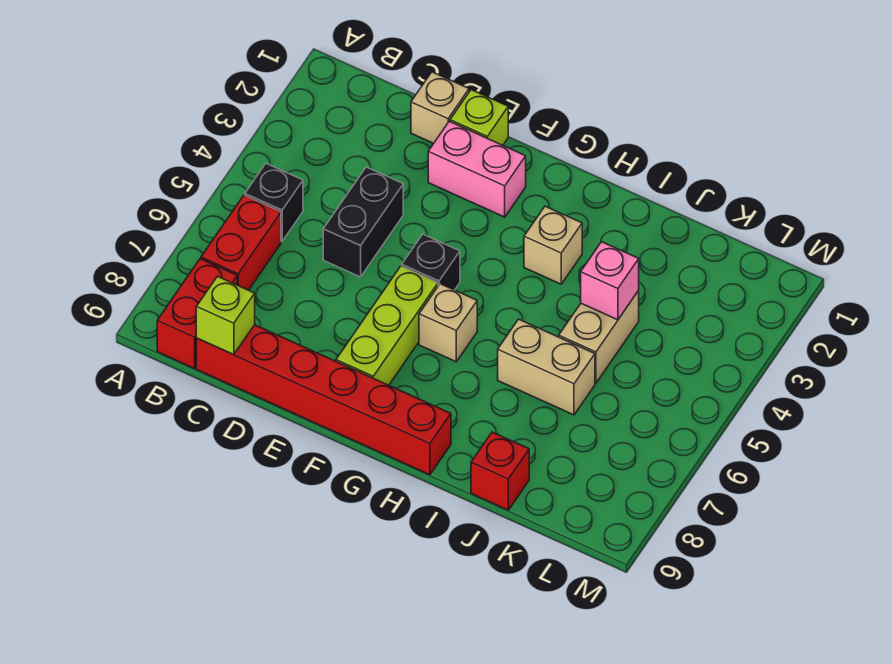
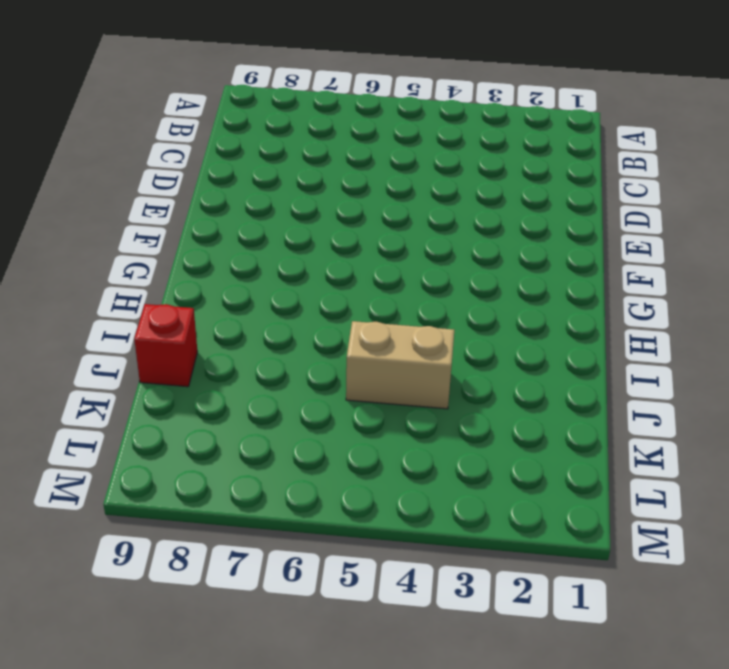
none -> black 1x1 brick [245,164,303,241]
none -> red 1x2 brick [201,195,281,290]
none -> red 1x2 brick [157,259,237,368]

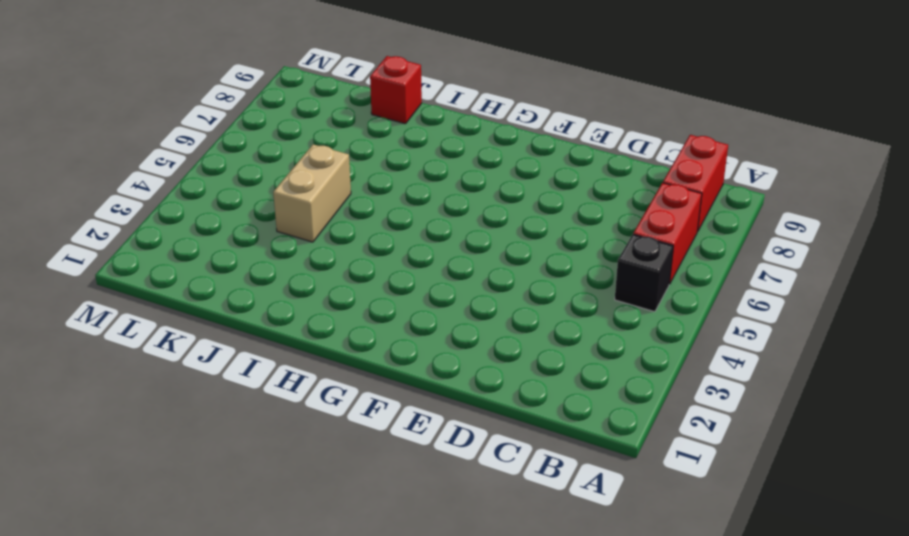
none -> red 1x6 brick [196,325,451,475]
none -> tan 1x1 brick [411,72,469,143]
none -> black 1x2 brick [323,167,403,277]

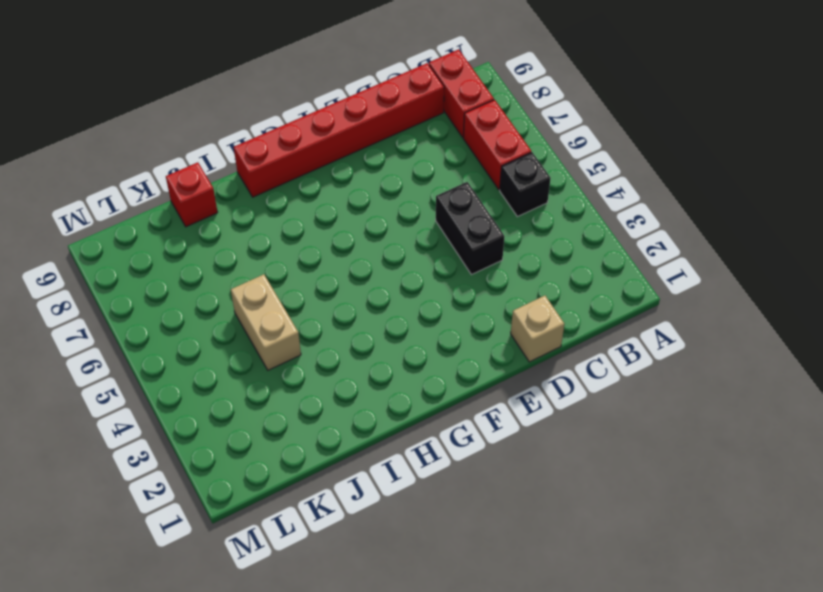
none -> lime 1x1 brick [450,90,508,145]
none -> pink 1x2 brick [428,121,526,217]
none -> black 1x1 brick [402,234,460,290]

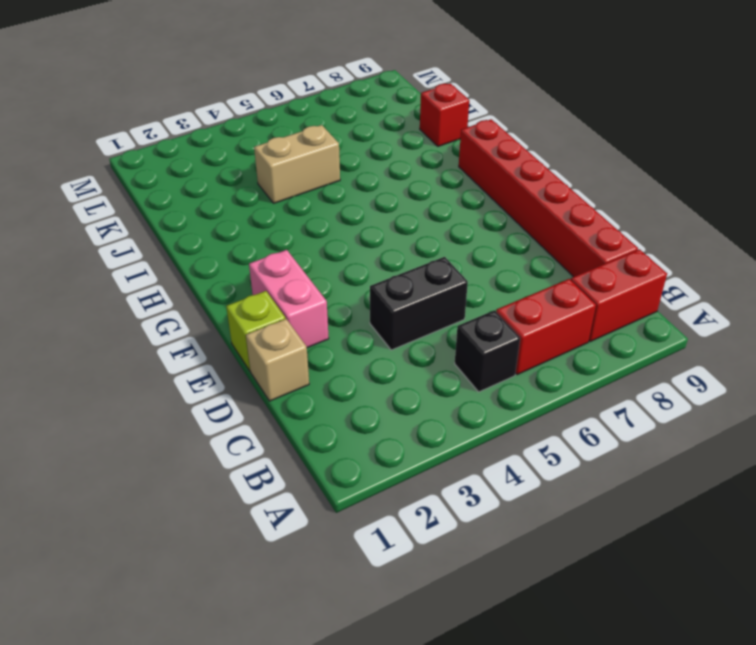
none -> black 1x1 brick [402,234,460,290]
none -> lime 1x3 brick [336,266,438,385]
none -> tan 1x1 brick [419,284,477,362]

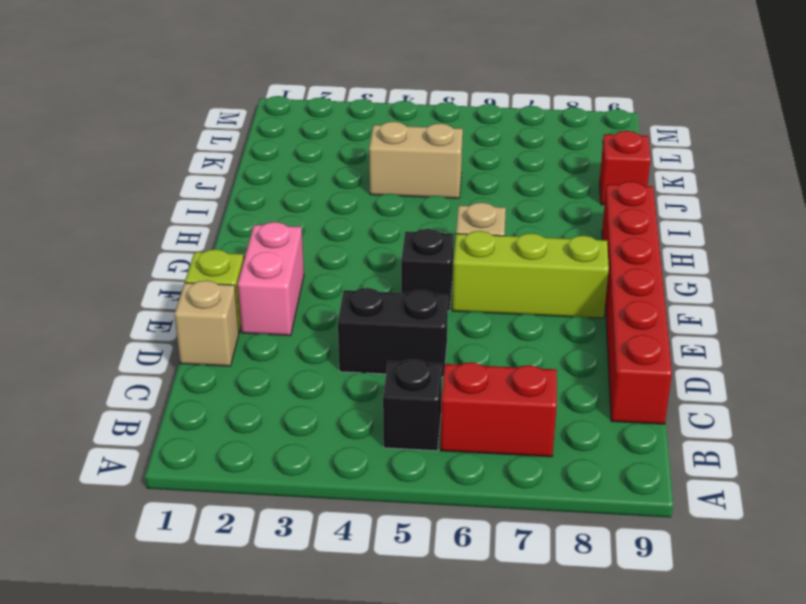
none -> red 1x2 brick [157,259,237,368]
none -> tan 1x1 brick [524,206,582,284]
none -> tan 1x2 brick [498,319,595,415]

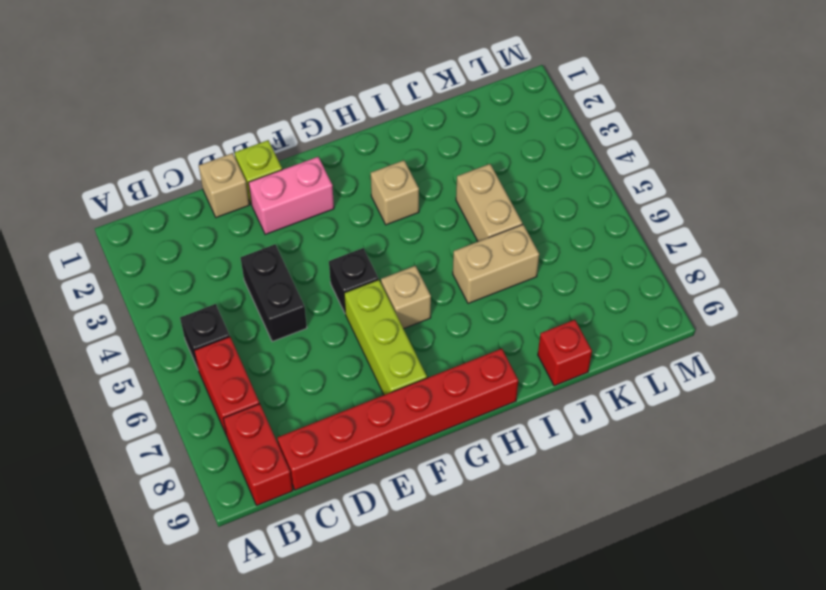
none -> lime 1x1 brick [196,276,255,355]
none -> pink 1x1 brick [581,242,639,320]

